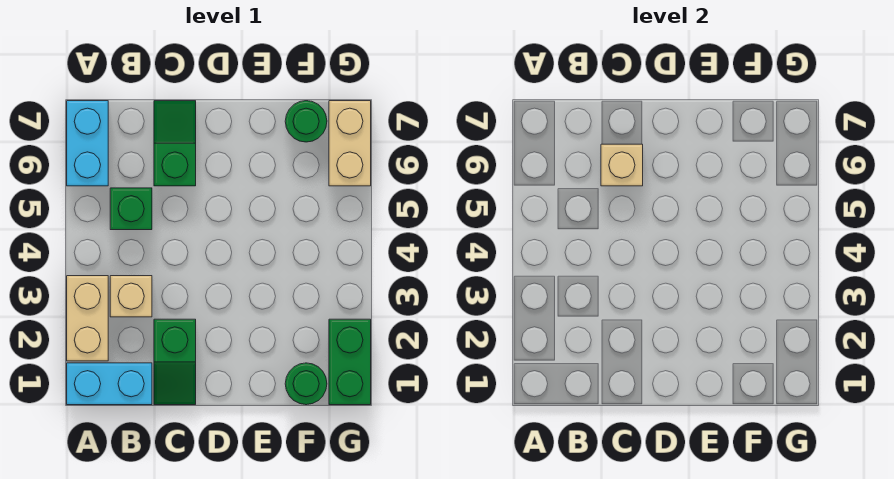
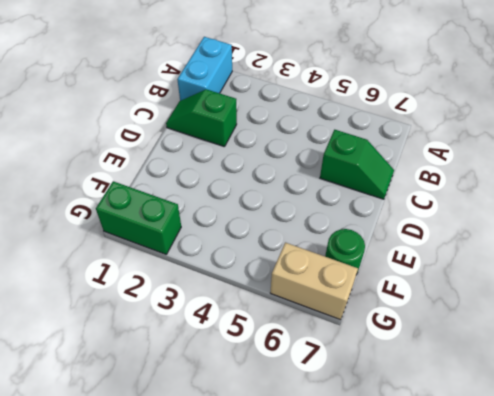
none -> tan 1x2 brick [67,276,108,361]
none -> cyan 1x2 brick [67,101,108,186]
none -> tan 1x1 brick [110,276,152,317]

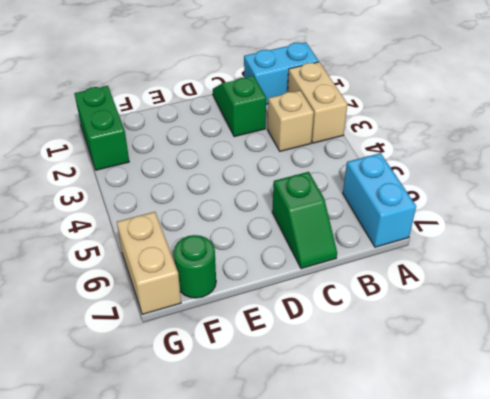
none -> green 1x1 brick [110,188,152,230]
none -> green 1x1 round brick [285,363,327,405]
none -> tan 1x1 brick [601,144,643,186]

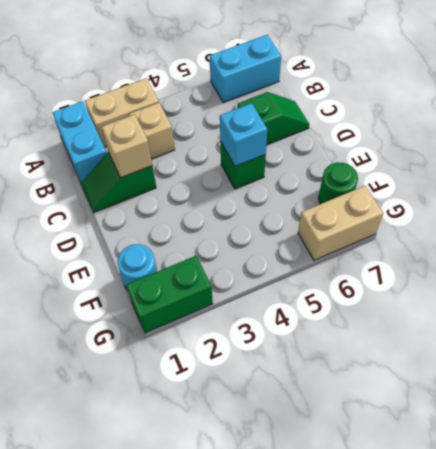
tan 1x1 brick [102,114,152,178] -> tan 1x1 brick moved to [601,144,643,186]
green 1x1 brick [220,141,266,189] -> green 1x1 brick moved to [110,188,152,230]
cyan 1x1 brick [220,103,267,166] -> none
cyan 1x1 round brick [118,244,157,290] -> green 1x1 round brick [285,363,327,405]

